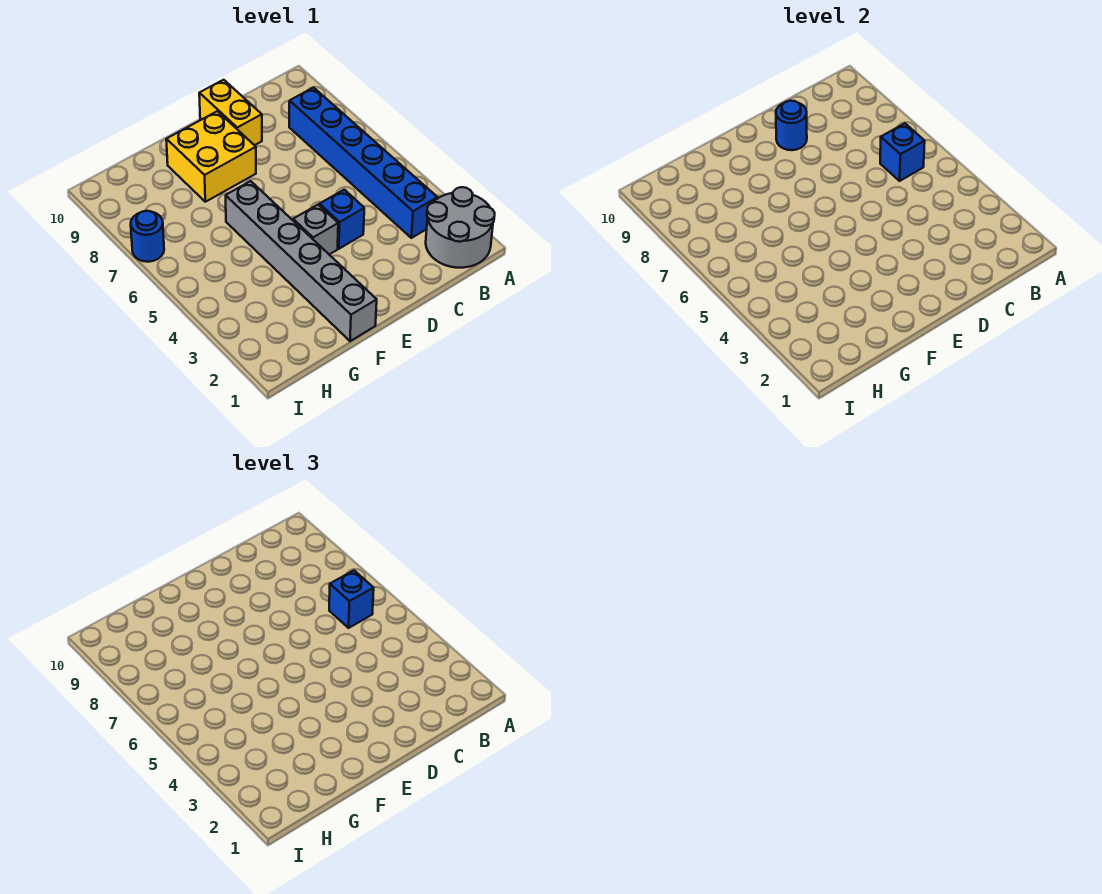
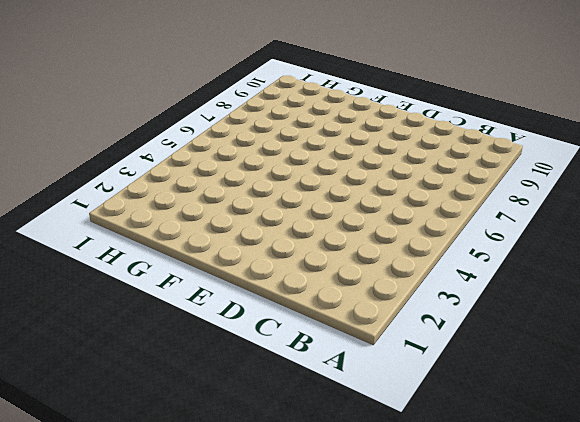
none -> grey 2x2 round brick [426,187,495,268]
none -> blue 1x6 brick [289,87,437,238]

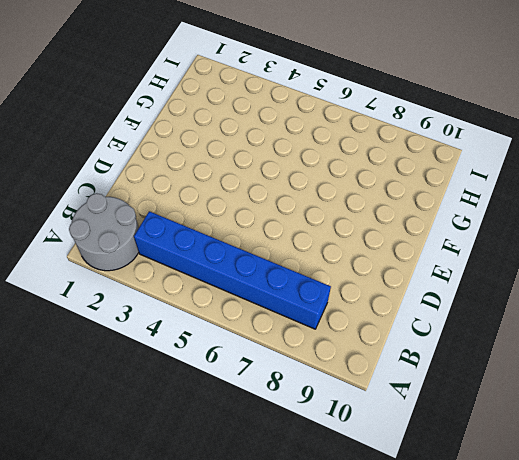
none -> blue 1x1 brick [319,190,364,249]
none -> yellow 1x2 brick [199,80,262,145]

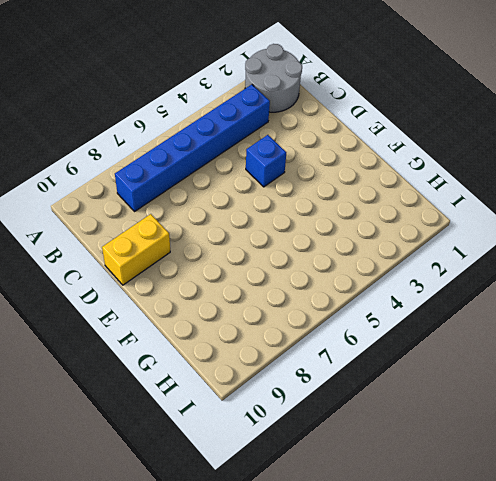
none -> grey 1x1 brick [293,205,338,255]
none -> yellow 2x2 brick [166,111,256,202]

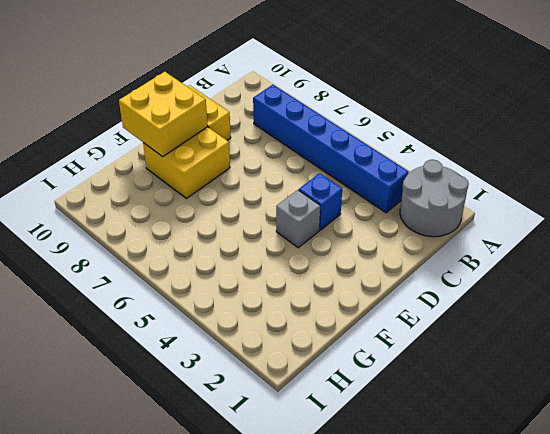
yellow 2x2 brick [119,72,208,157] -> none
none -> grey 1x6 brick [226,181,377,341]
none -> blue 1x1 round brick [131,211,164,262]

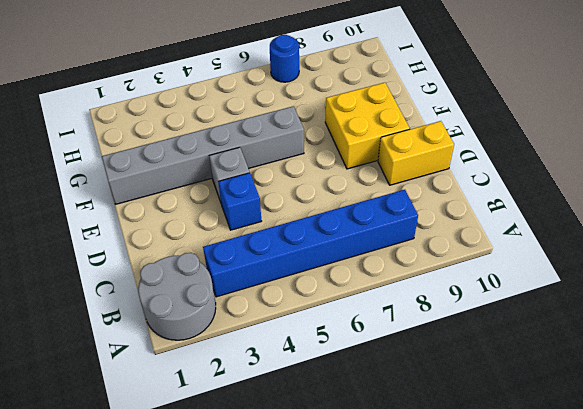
none -> blue 1x1 brick [880,123,925,181]
none -> blue 1x1 round brick [776,101,807,150]

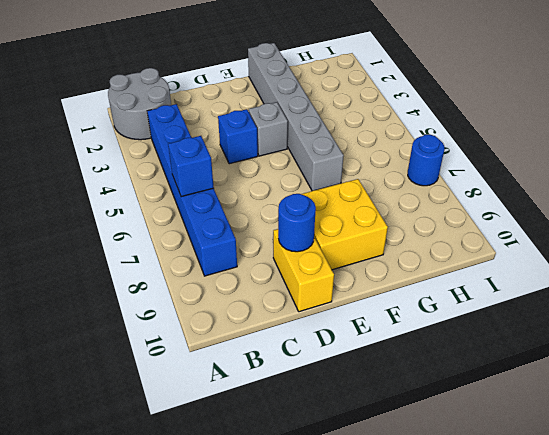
none -> blue 1x1 brick [329,570,374,628]

